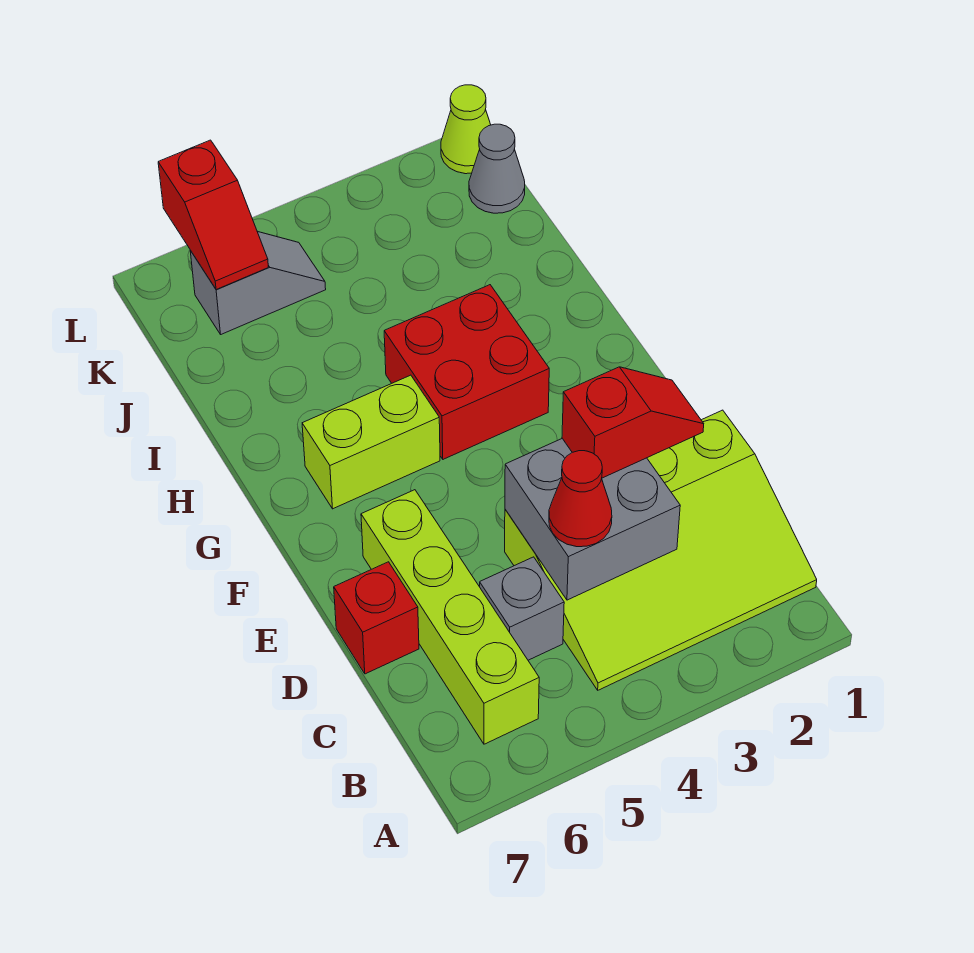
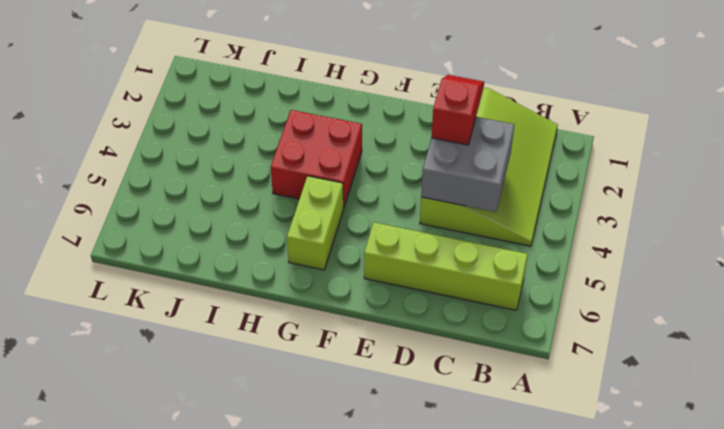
none -> grey 1x1 brick [480,557,564,660]
none -> red 1x1 brick [334,562,419,674]
none -> grey 1x1 cone [469,124,525,213]

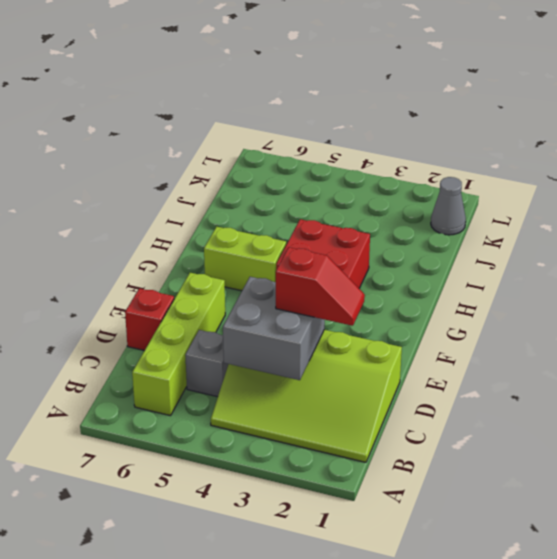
none -> grey 1x2 slope [190,232,326,334]
none -> lime 1x1 cone [441,85,491,174]
none -> red 1x2 slope [158,140,268,290]

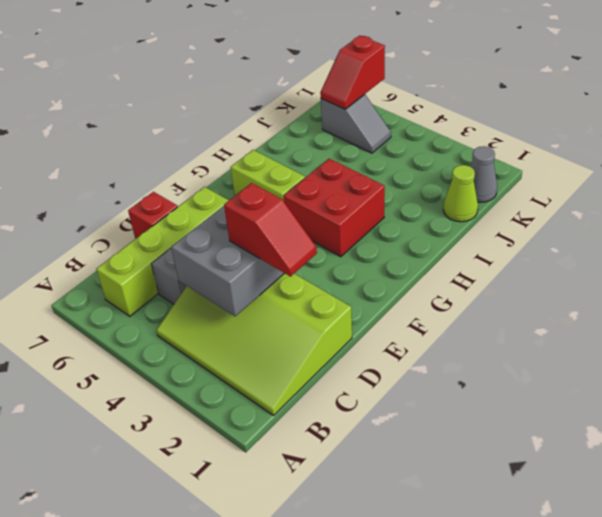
lime 1x1 cone [443,165,478,222] -> lime 1x1 cone moved to [441,85,491,174]
none -> red 1x1 cone [549,451,612,547]

